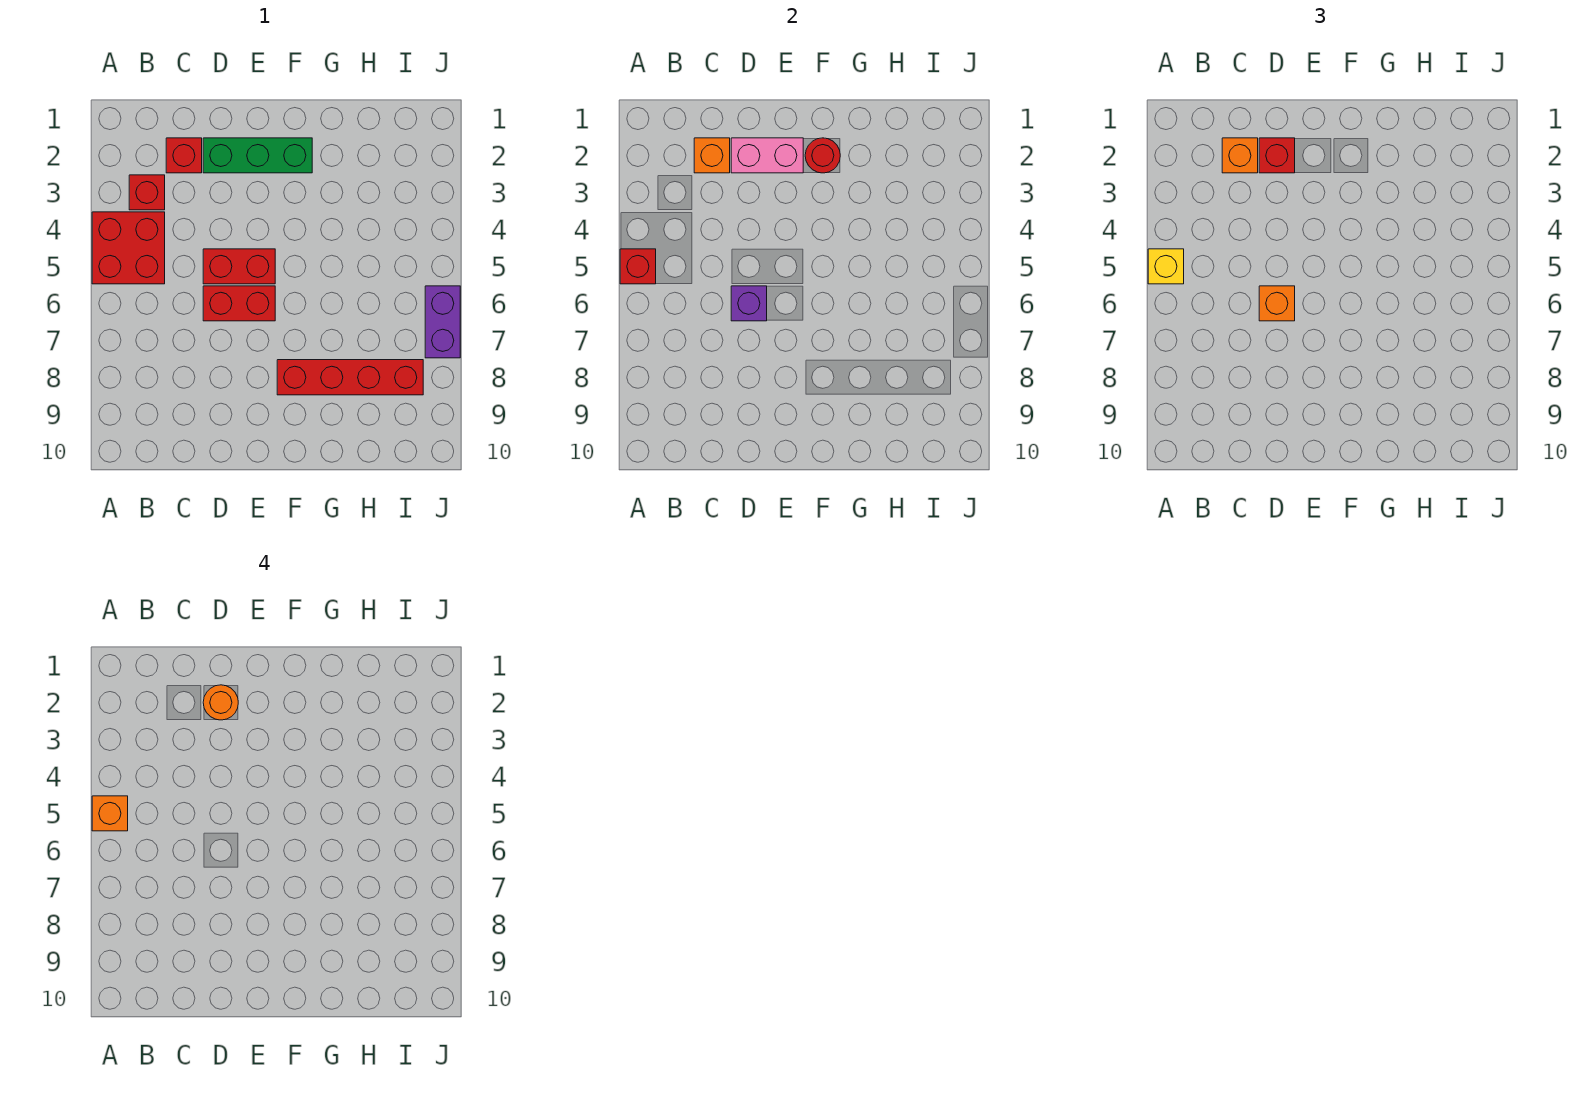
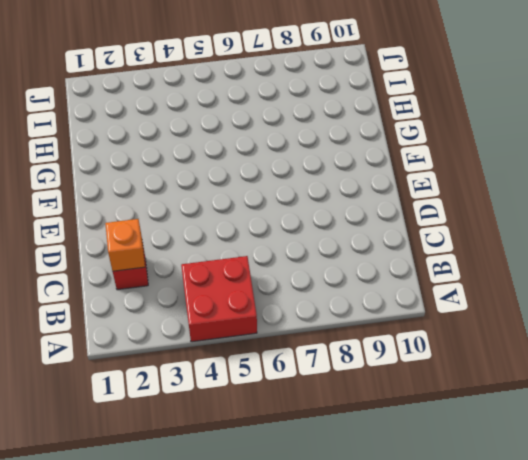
none -> red 1x1 brick [129,175,165,210]
none -> green 1x3 brick [203,138,312,173]
none -> red 1x2 brick [203,249,275,284]

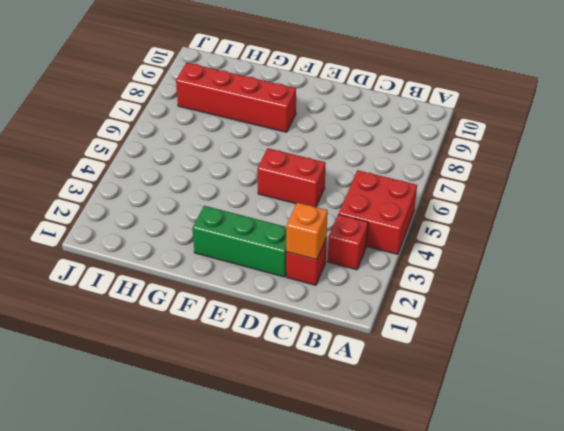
none -> red 1x2 brick [203,286,275,321]
none -> purple 1x2 brick [425,286,460,358]
none -> red 1x1 brick [620,249,656,284]

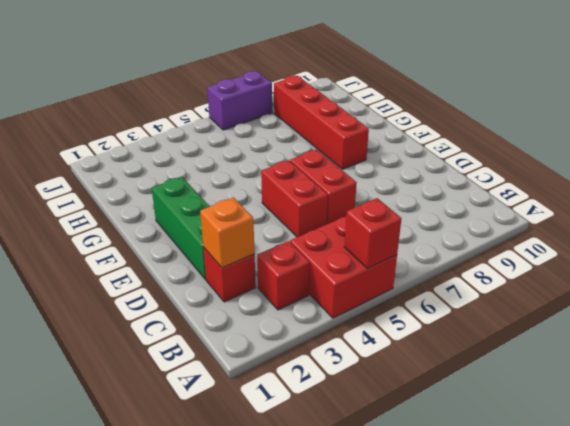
none -> pink 1x2 brick [731,138,803,173]
none -> purple 1x1 brick [731,286,767,321]
none -> red 1x1 round brick [805,138,840,173]

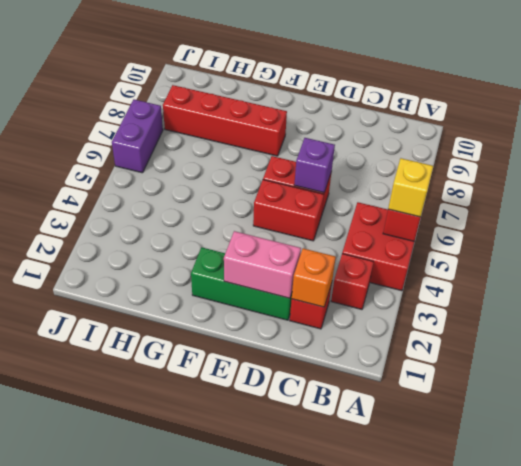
none -> red 1x1 round brick [805,138,840,173]
none -> orange 1x1 brick [1222,138,1258,173]
none -> red 1x1 brick [1259,138,1295,173]

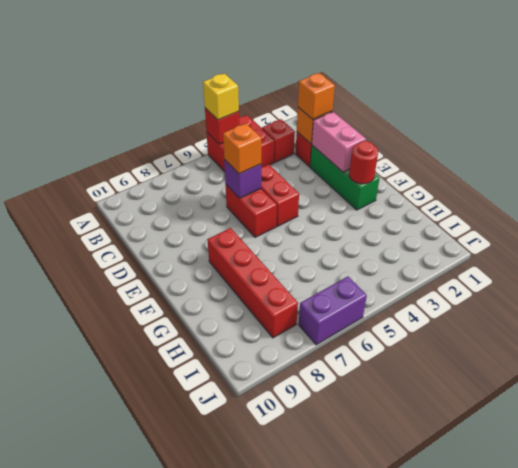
none -> red 1x1 brick [1259,138,1295,173]
none -> orange 1x1 brick [92,796,128,831]
none -> orange 1x1 round brick [203,685,238,720]

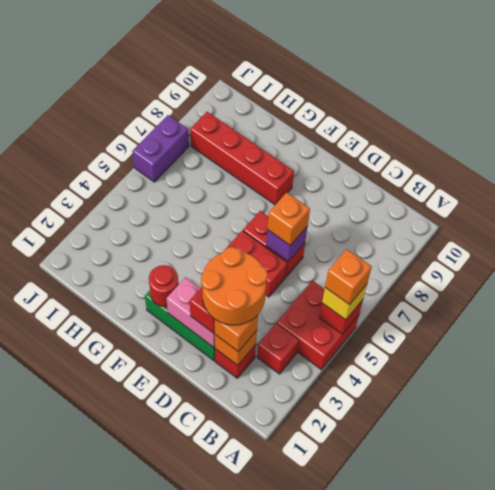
orange 2x2 round brick [201,247,268,325] -> orange 1x1 round brick [203,685,238,720]

